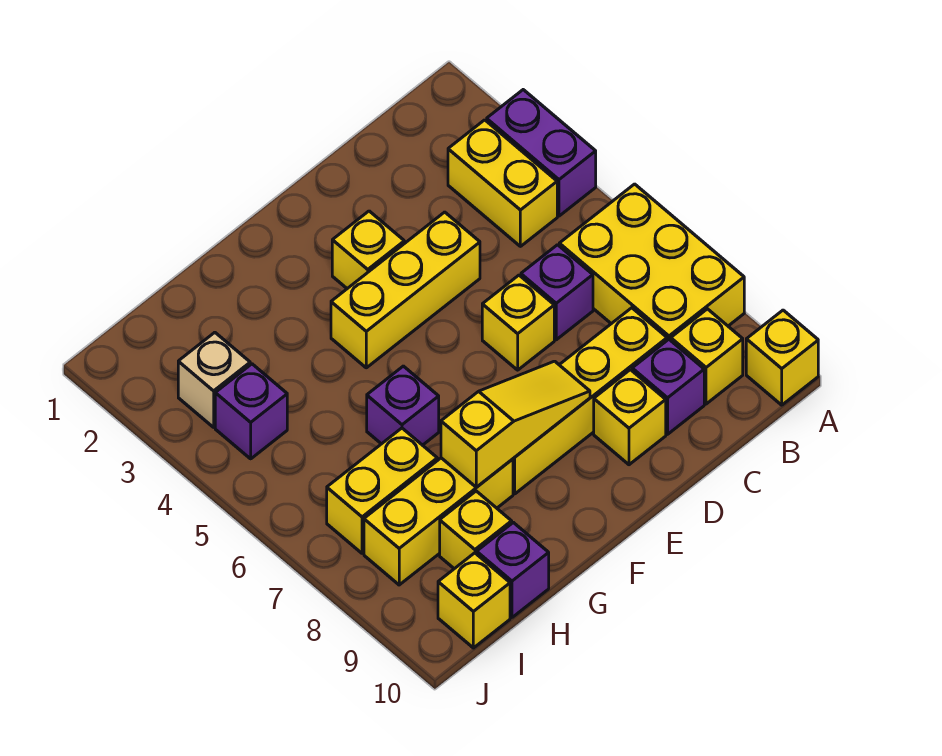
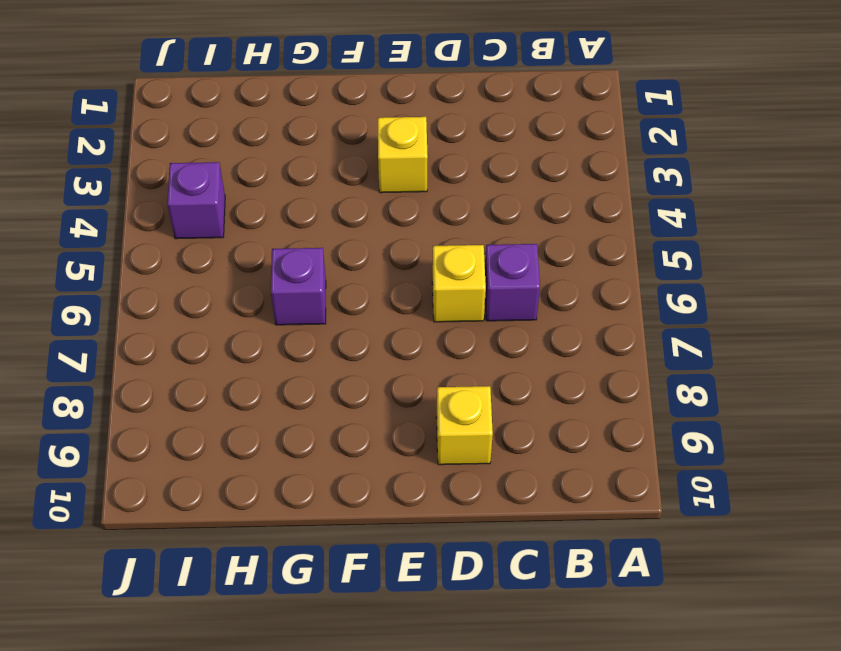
none -> purple 1x2 brick [487,90,596,216]
none -> yellow 2x3 brick [559,184,744,340]
none -> yellow 1x1 brick [746,310,818,405]

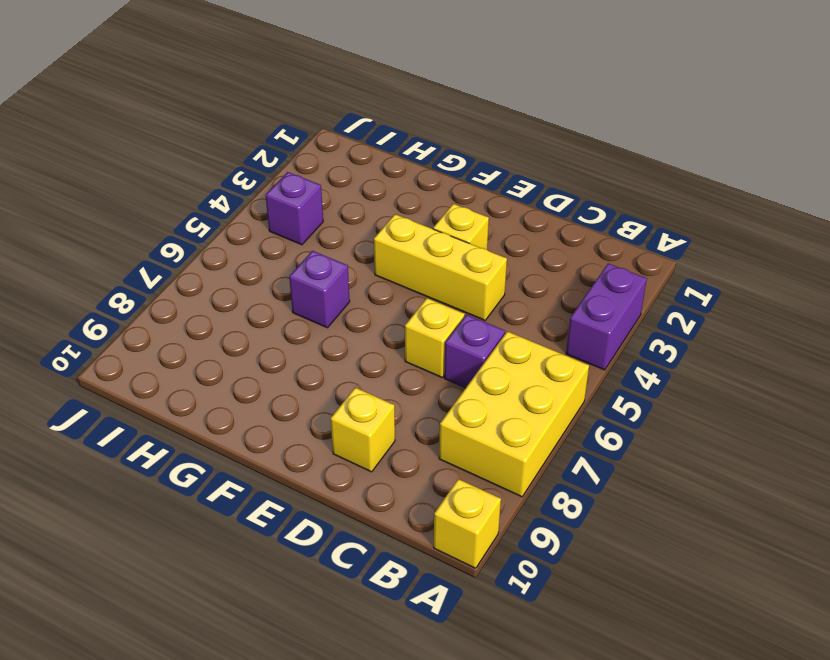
none -> yellow 1x2 brick [448,120,557,246]
none -> yellow 1x1 brick [671,309,743,404]
none -> yellow 1x4 brick [513,308,667,494]

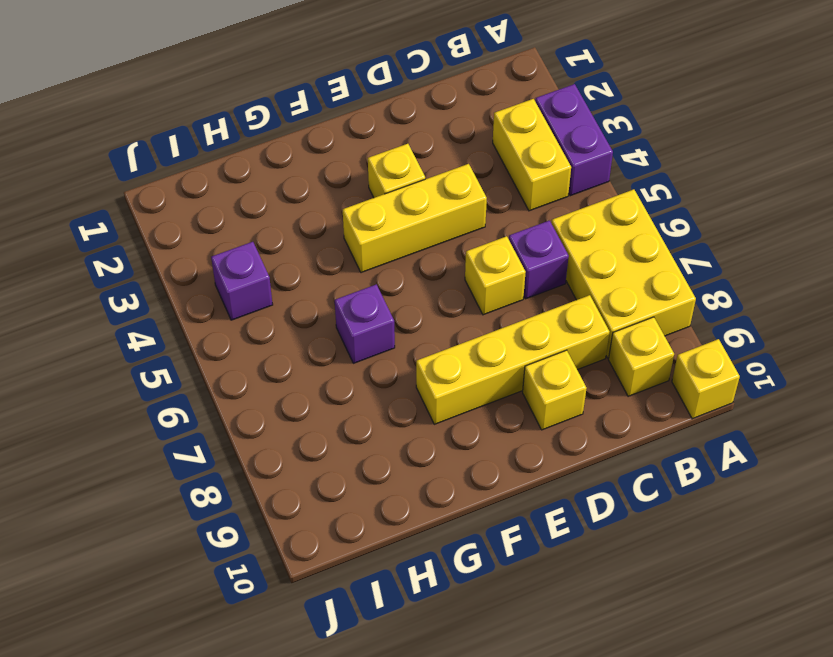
none -> purple 1x1 brick [632,339,704,434]
none -> yellow 1x3 brick [364,458,513,585]
none -> yellow 1x2 brick [327,428,437,553]

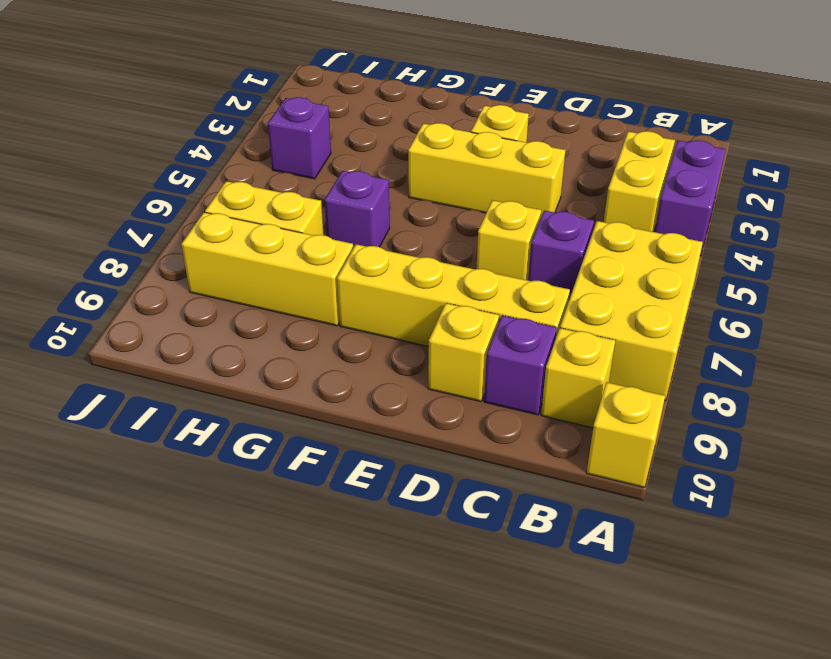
none -> yellow 1x1 brick [440,491,512,569]
none -> purple 1x1 brick [477,522,549,617]
none -> tan 1x1 brick [178,332,250,427]

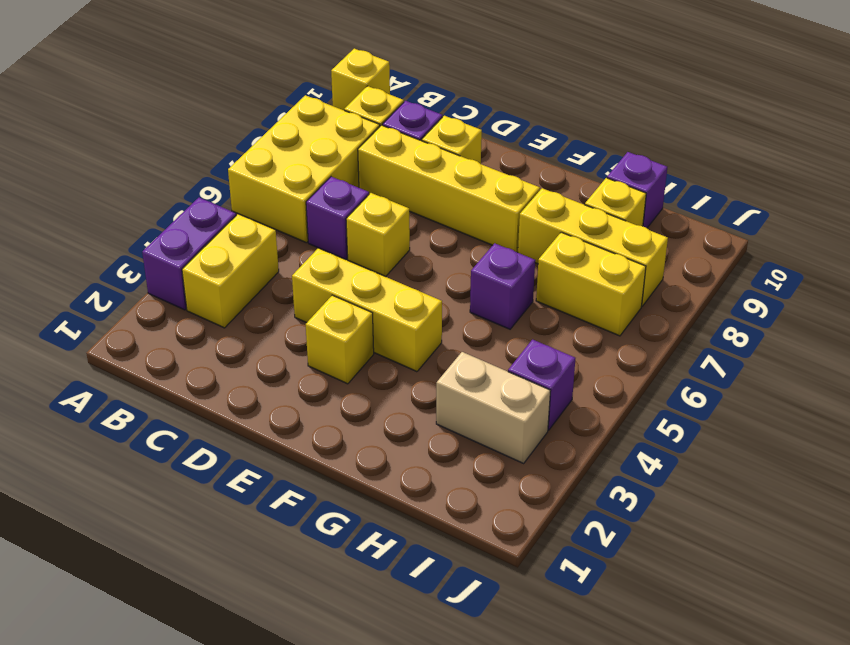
tan 1x2 brick [436,352,551,463] -> tan 1x1 brick [178,332,250,427]
none -> yellow 1x1 brick [438,553,510,648]
none -> yellow 1x3 slope [441,361,590,487]

